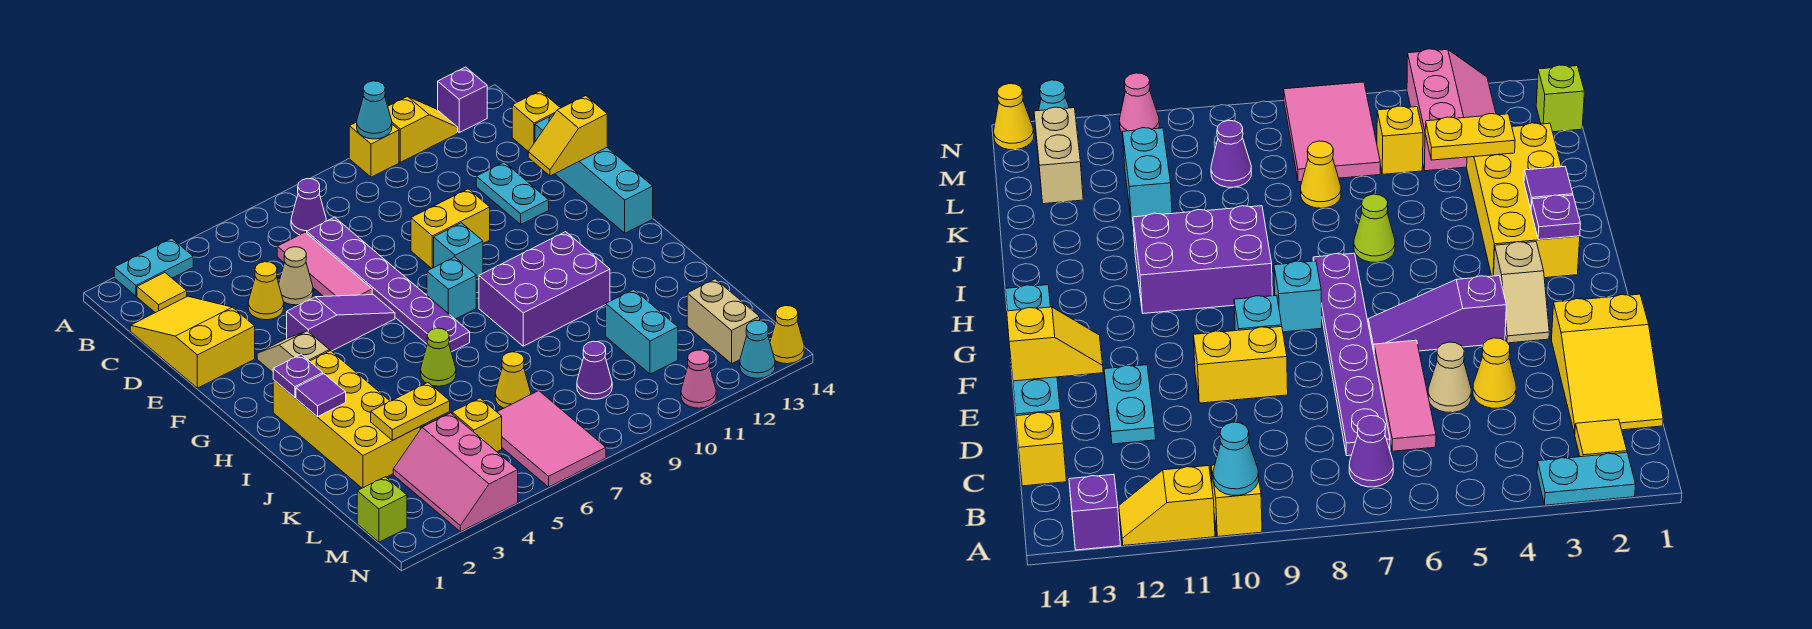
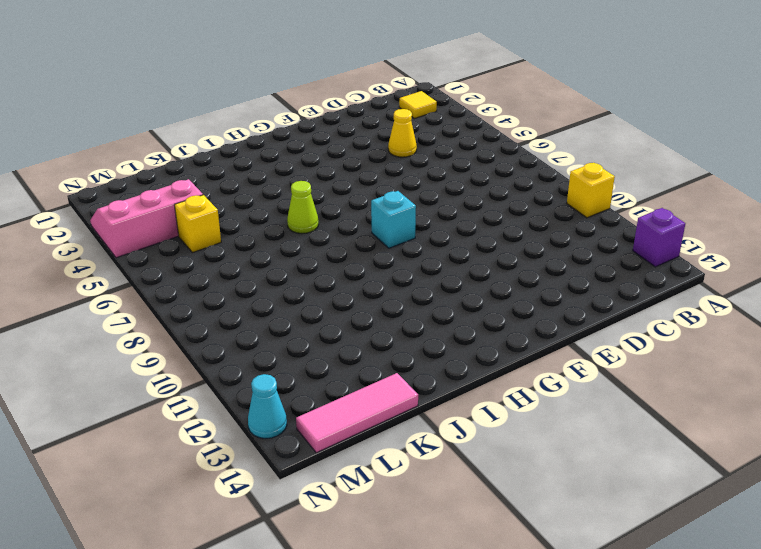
pink 1x3 tile [296,373,418,453] -> pink 1x3 tile moved to [277,232,372,296]
none -> cyan 1x2 plate [114,238,193,296]
none -> yellow 1x2 slope [388,97,458,162]
none -> purple 1x1 cone [291,179,326,235]
none -> yellow 2x3 slope [130,296,255,388]

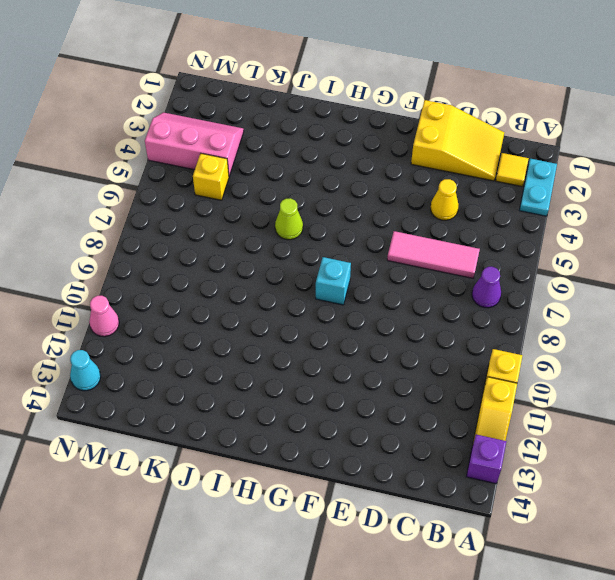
none -> purple 1x6 plate [307,217,470,352]
none -> yellow 1x1 brick [512,91,560,152]
none -> tan 1x1 cone [279,247,313,305]
none -> cyan 1x2 plate [476,162,549,224]

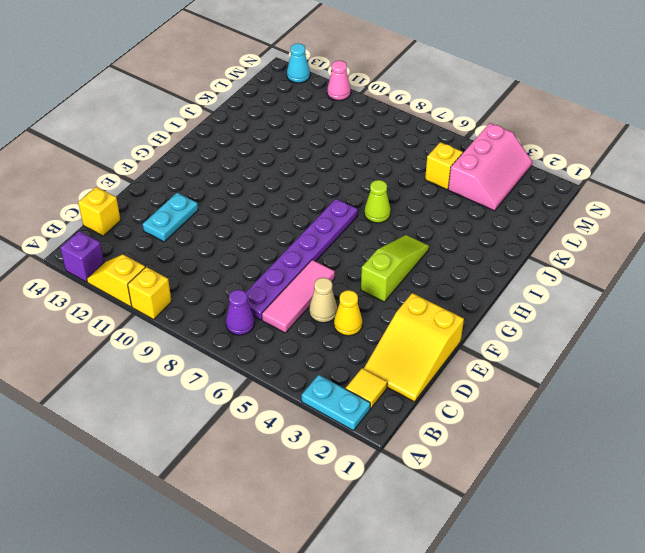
lime 1x3 slope [361,235,429,302] -> purple 1x3 slope [287,295,395,351]
none -> cyan 1x4 brick [535,114,653,233]
none -> yellow 1x2 brick [411,189,490,269]
none -> tan 1x2 slope [257,331,330,372]
none -> cyan 1x1 brick [434,223,483,278]

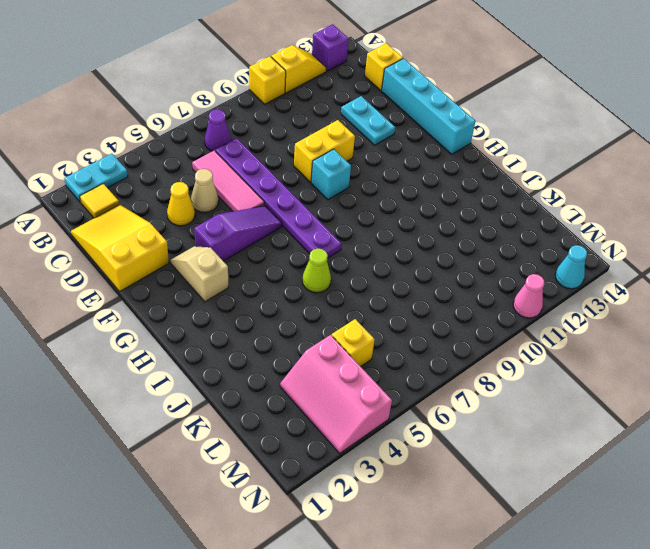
none -> cyan 1x1 brick [427,257,476,319]
none -> yellow 2x4 brick [273,351,420,488]
none -> purple 2x3 brick [479,232,610,346]
none -> yellow 1x1 cone [495,352,531,408]

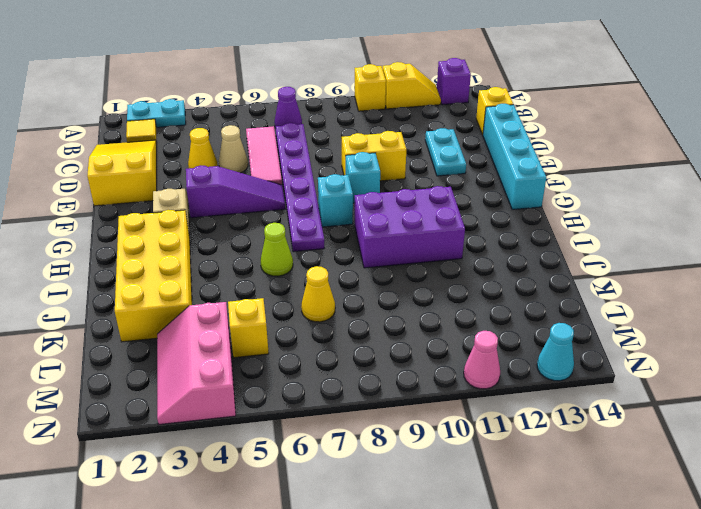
none -> cyan 1x2 brick [606,289,678,374]
none -> pink 2x3 tile [497,391,606,487]
none -> purple 1x1 cone [577,341,612,399]
none -> tan 1x2 brick [687,279,760,364]

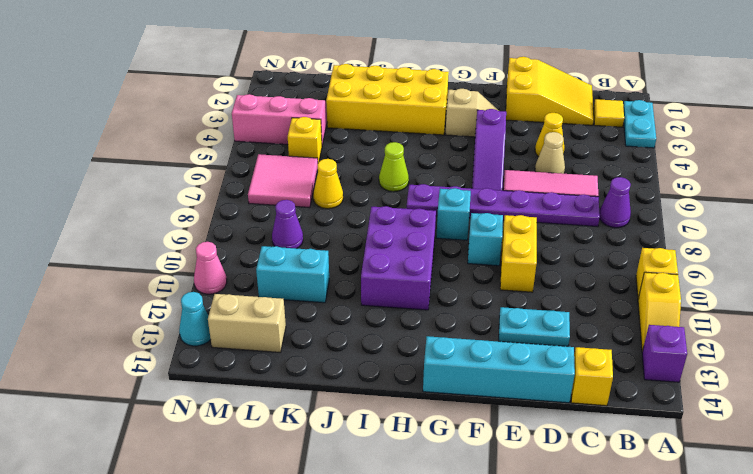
pink 2x2 tile [248,154,318,208] -> pink 2x3 tile [497,391,606,487]
none -> lime 1x1 brick [357,477,407,542]
none -> yellow 1x1 cone [770,306,804,364]
none -> cyan 1x1 cone [357,81,392,139]
none -> yellow 1x2 slope [528,96,607,176]

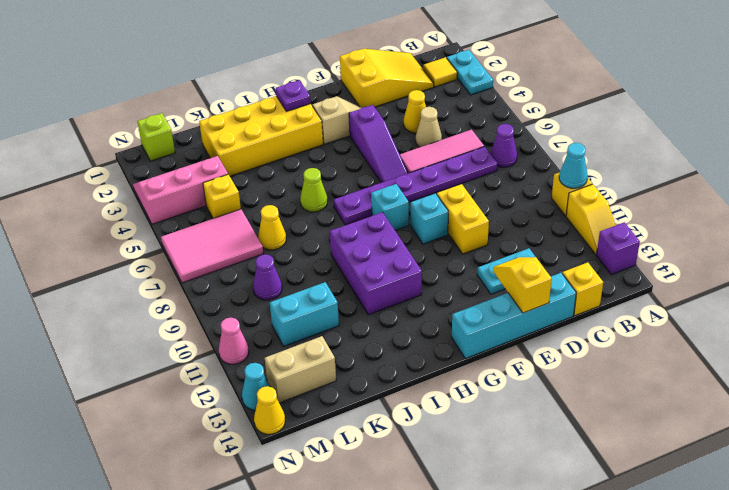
none -> purple 1x1 tile [296,374,346,417]
none -> yellow 1x2 plate [371,383,450,440]

